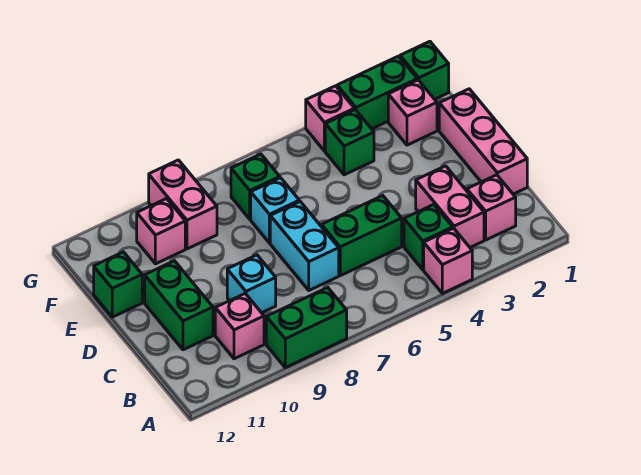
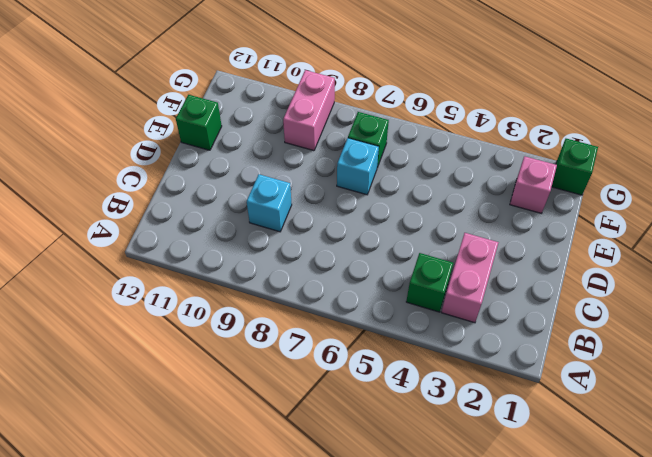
none -> pink 1x1 brick [424,228,472,293]
none -> green 1x2 brick [266,288,347,368]
none -> pink 1x1 brick [467,175,516,240]

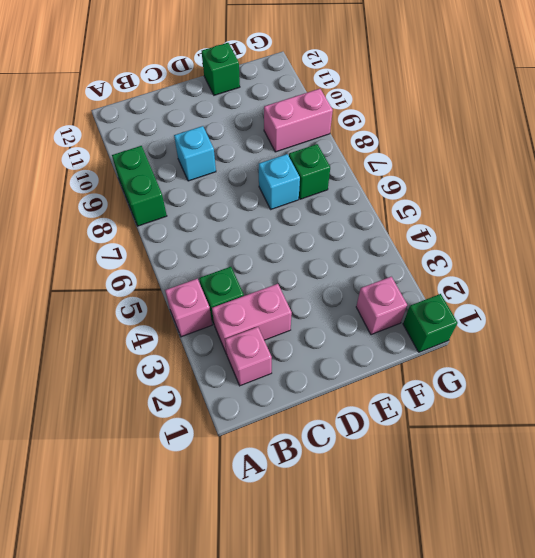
none -> pink 1x1 brick [215,294,264,359]
none -> pink 1x3 brick [439,89,527,194]
none -> green 1x2 brick [322,196,402,276]

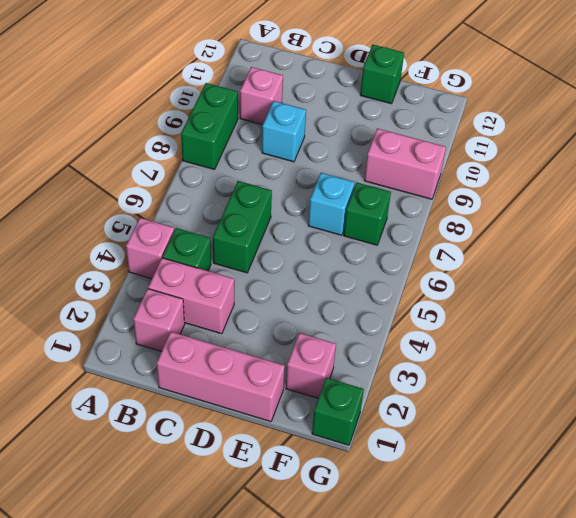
none -> cyan 1x2 brick [270,202,339,290]
none -> green 1x2 brick [145,261,213,350]
none -> green 1x1 brick [325,110,374,175]

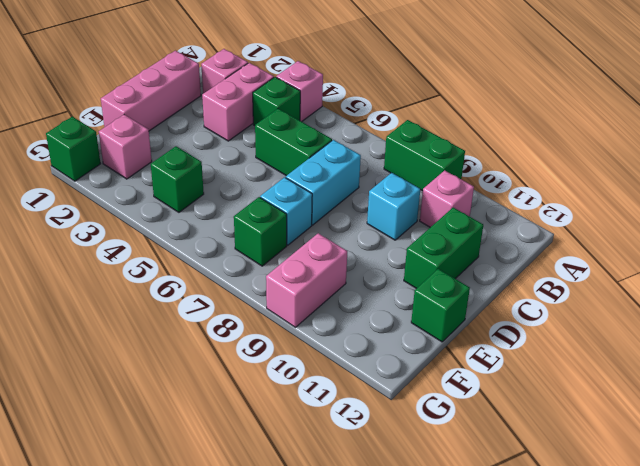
none -> pink 1x1 brick [137,199,185,264]
none -> green 1x2 brick [337,56,417,129]
none -> pink 1x1 brick [306,86,354,151]

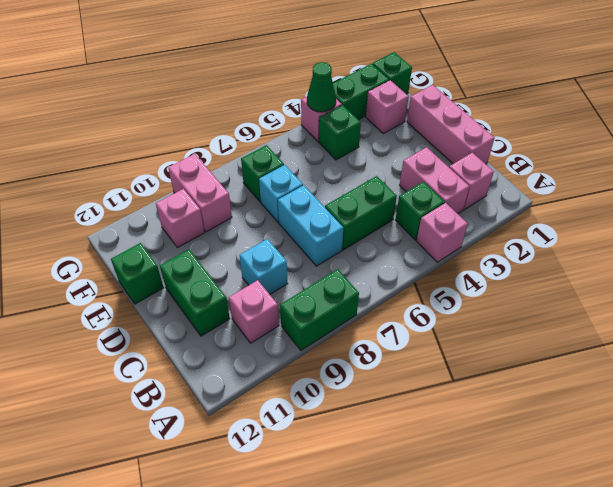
green 1x1 cone [307,62,336,112] -> none

